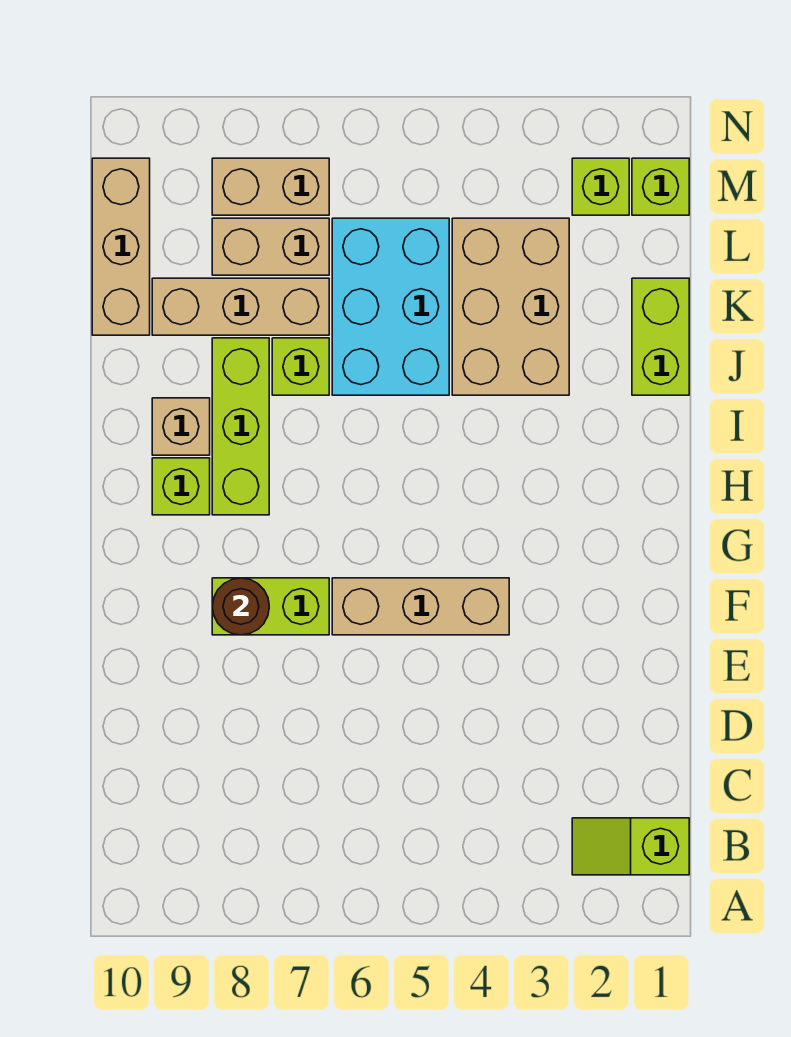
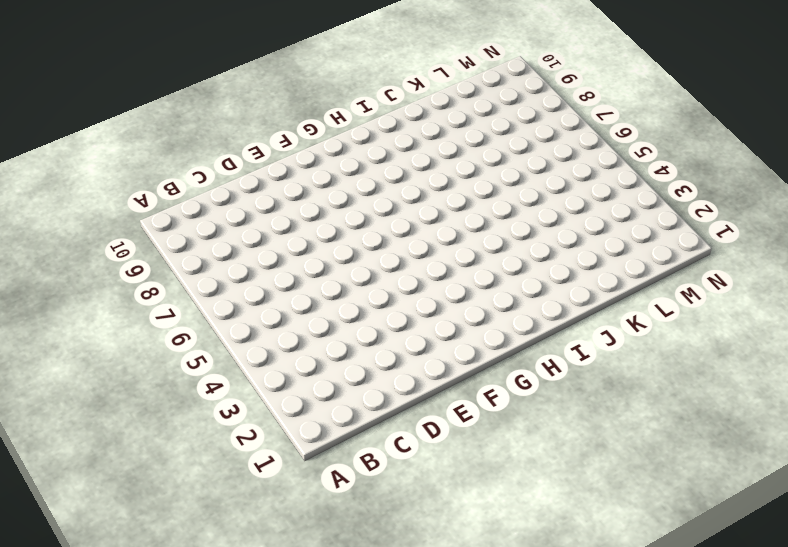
none -> lime 1x2 slope [572,818,689,875]
none -> tan 1x3 brick [332,578,509,635]
none -> lime 1x2 brick [212,578,329,635]

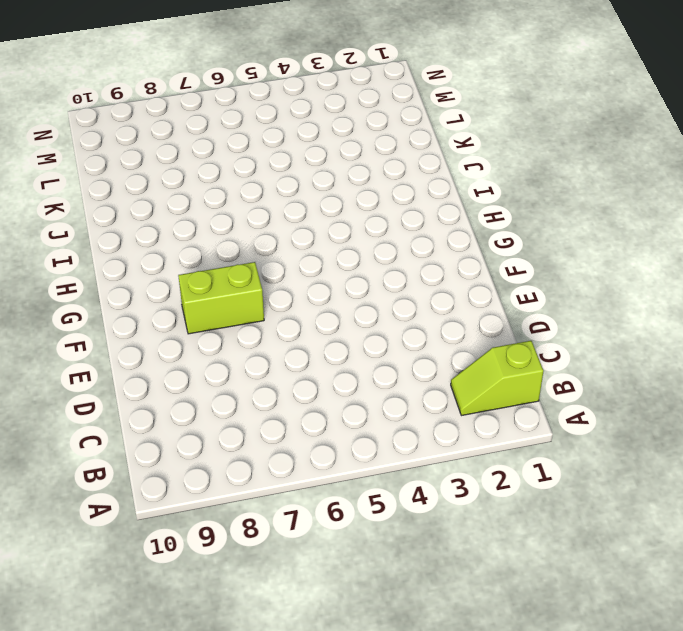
none -> tan 1x3 brick [332,578,509,635]
none -> lime 1x3 brick [212,338,269,515]
none -> lime 1x1 brick [152,458,210,515]

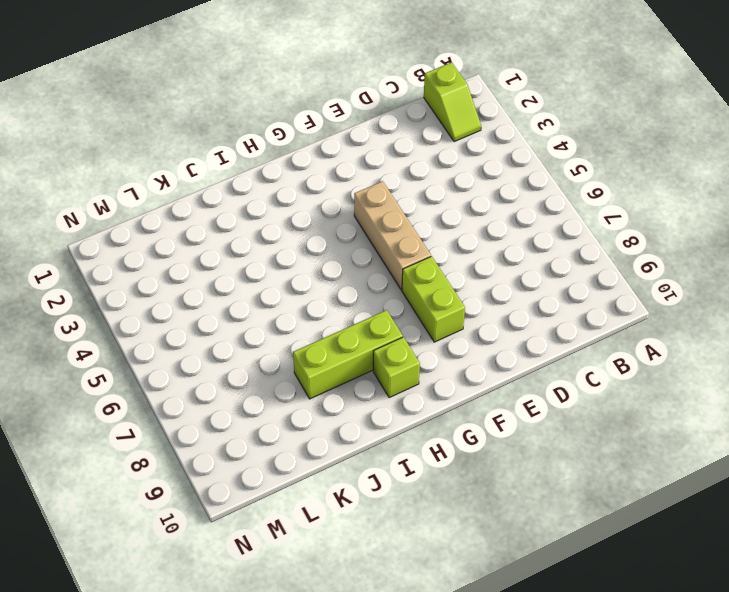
none -> tan 1x1 brick [152,398,210,455]
none -> lime 1x2 brick [632,278,689,395]
none -> tan 2x3 brick [452,218,569,395]

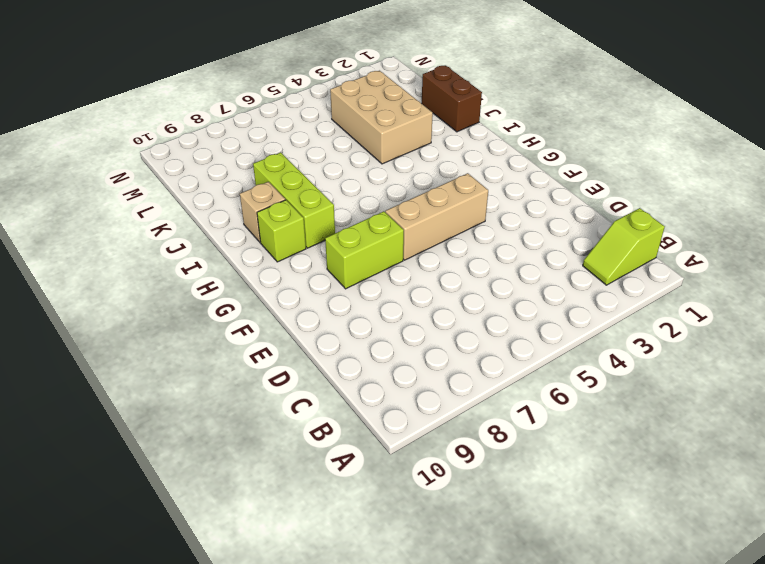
brown 1x2 brick [422,65,482,132] -> lime 1x2 brick [632,278,689,395]
none -> cyan 2x3 brick [332,218,449,395]
none -> lime 1x1 brick [272,338,329,395]
none -> tan 1x3 brick [152,278,329,335]

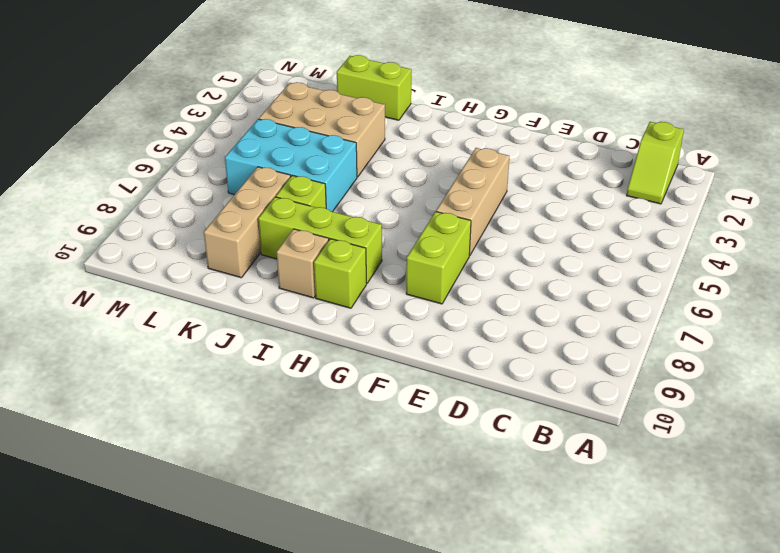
none -> tan 1x3 brick [92,158,150,335]
none -> tan 1x2 brick [212,218,329,275]
none -> lime 1x1 brick [632,158,689,215]

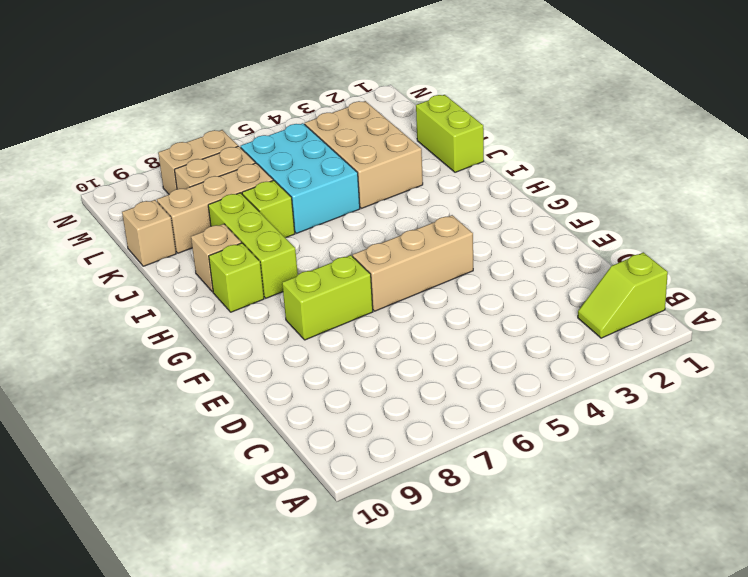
tan 1x1 brick [122,200,176,266] -> tan 1x3 brick [92,158,150,335]
none -> lime 1x1 brick [632,158,689,215]
none -> lime 1x1 brick [572,158,629,215]
none -> brown 1x1 round brick [212,578,269,635]

